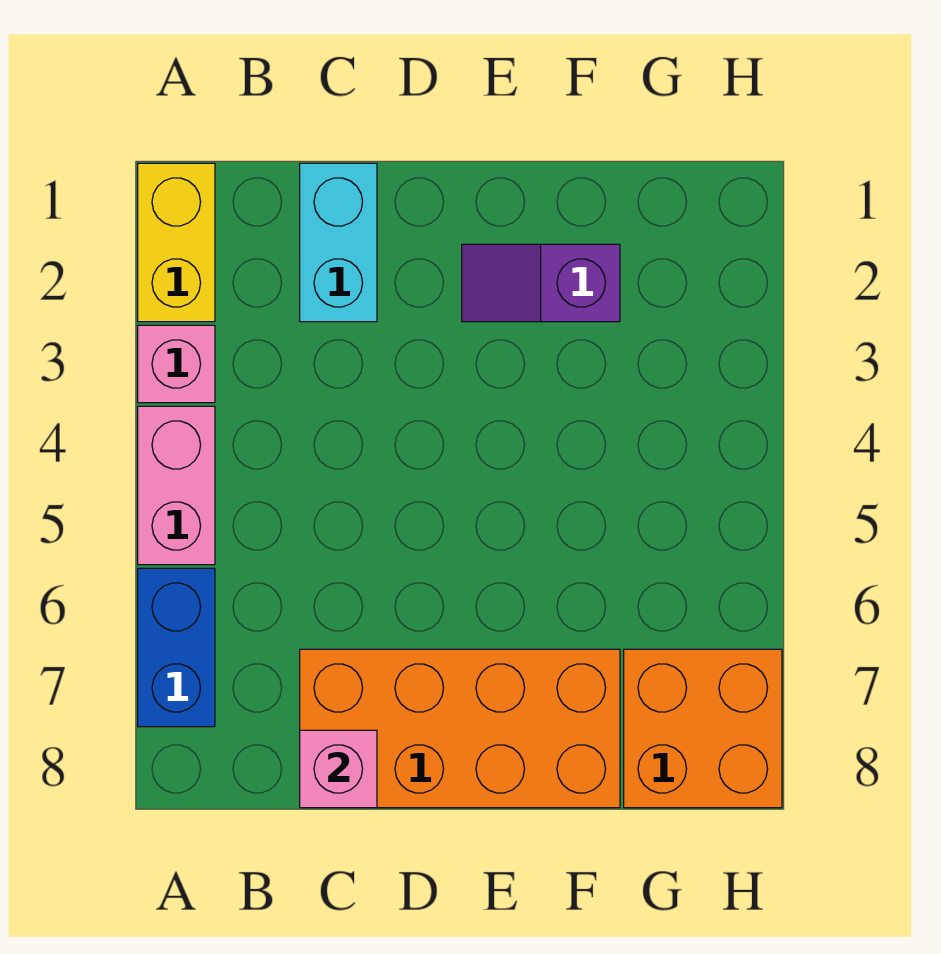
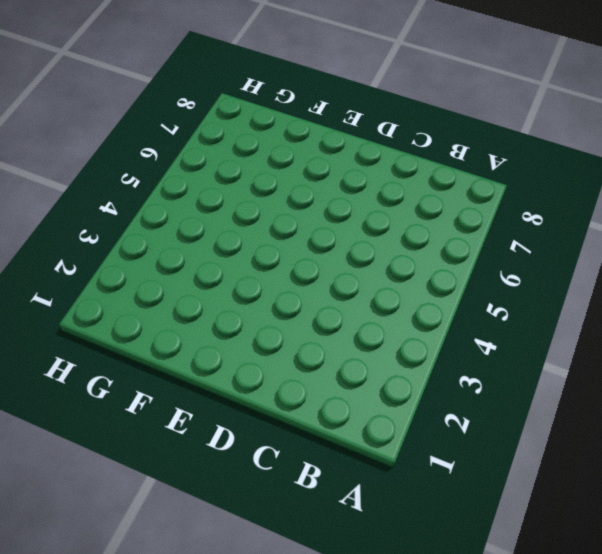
none -> yellow 1x2 brick [138,163,215,322]
none -> pink 1x1 brick [138,325,215,403]

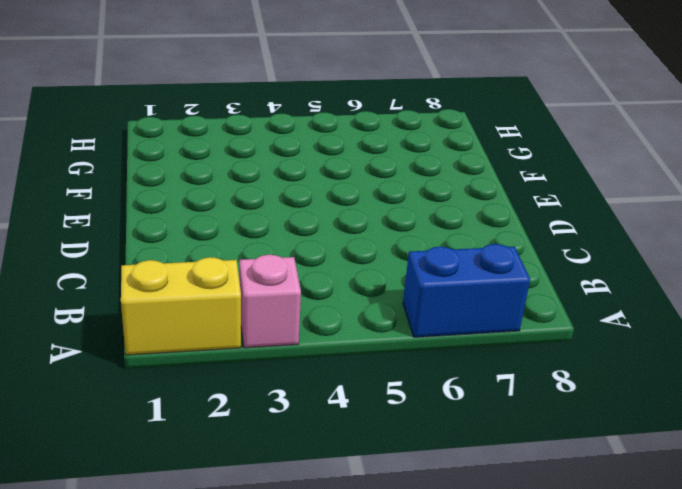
none -> pink 1x2 brick [138,406,215,565]
none -> cyan 1x2 brick [300,163,377,322]

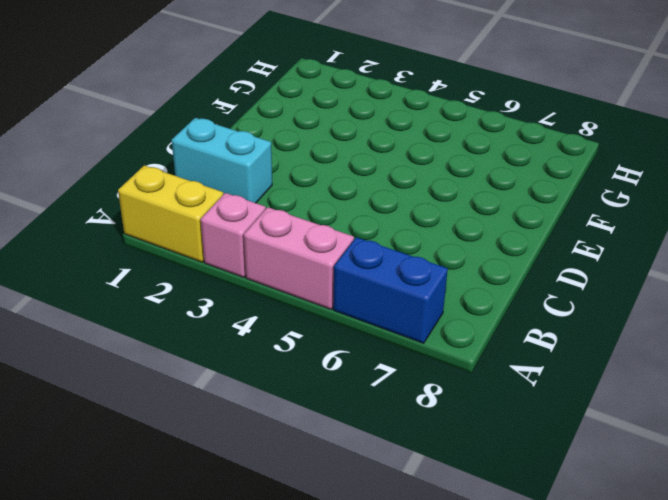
none -> orange 2x4 brick [300,649,620,808]
none -> purple 1x2 slope [462,244,620,322]

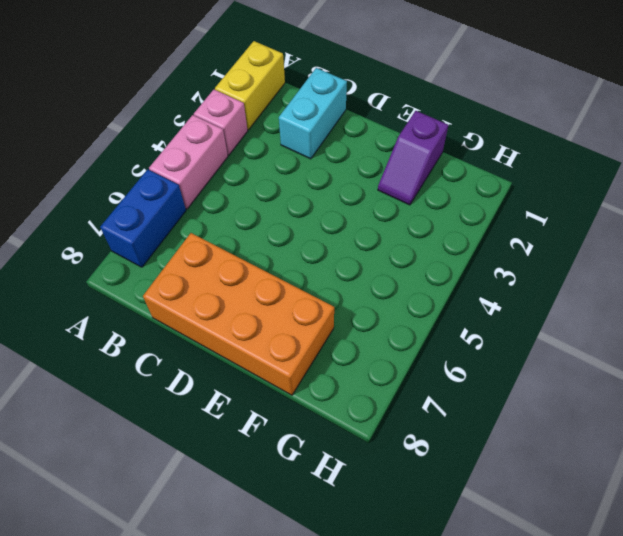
purple 1x2 slope [378,111,448,205] -> purple 1x2 slope turned to [462,244,620,322]
none -> orange 2x2 brick [624,649,782,808]
none -> pink 1x1 brick [300,730,377,808]

